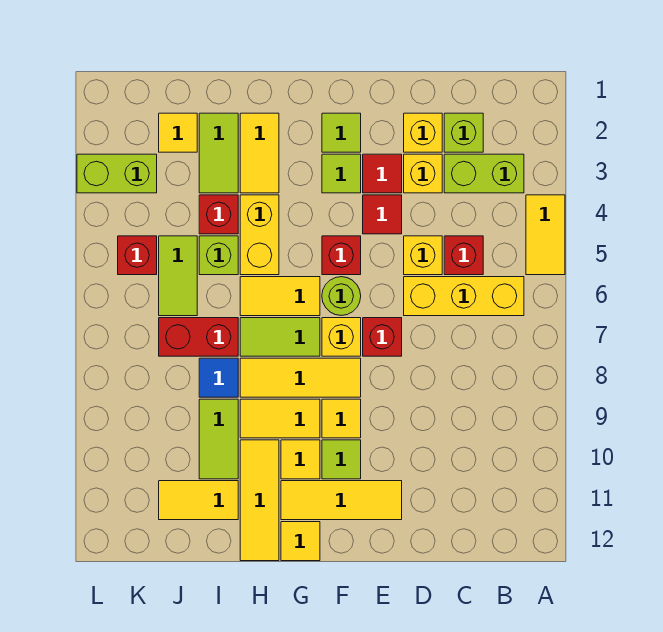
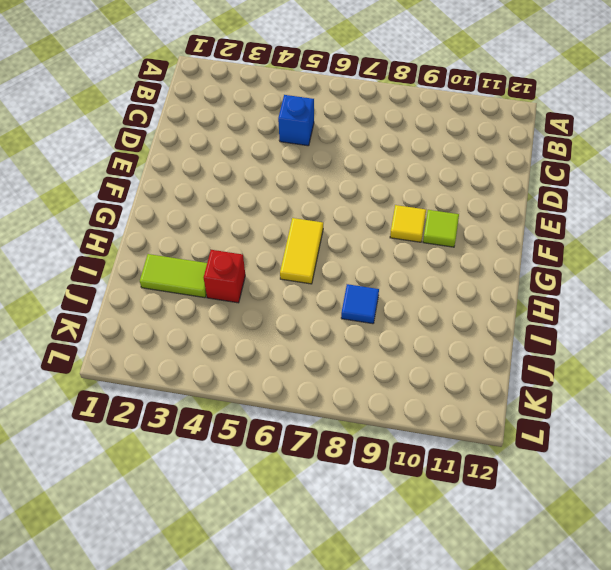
blue 1x1 brick [278,95,314,146] -> red 1x1 brick [444,236,483,275]
none -> yellow 1x2 tile [526,195,565,275]
none -> lime 1x2 brick [444,154,524,193]
none -> yellow 1x3 brick [404,277,524,316]
none -> lime 1x1 brick [444,113,483,152]

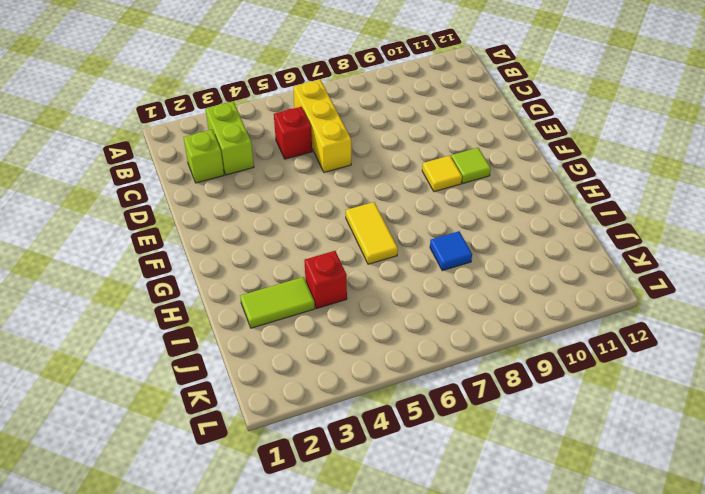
none -> yellow 1x2 tile [526,195,565,275]
none -> yellow 1x1 brick [404,113,442,152]
none -> yellow 1x1 brick [404,154,442,193]
none -> yellow 1x1 brick [404,236,442,275]

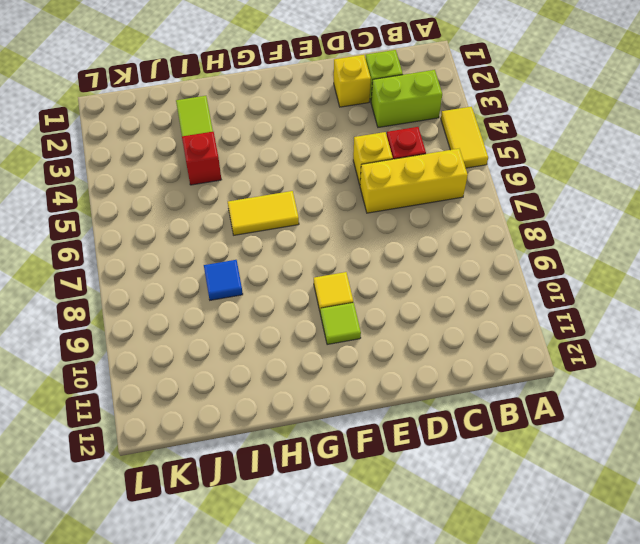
none -> yellow 1x1 brick [404,154,442,193]
none -> red 1x1 tile [363,154,402,193]
none -> red 1x1 tile [363,195,402,234]
none -> red 1x1 brick [363,318,402,356]

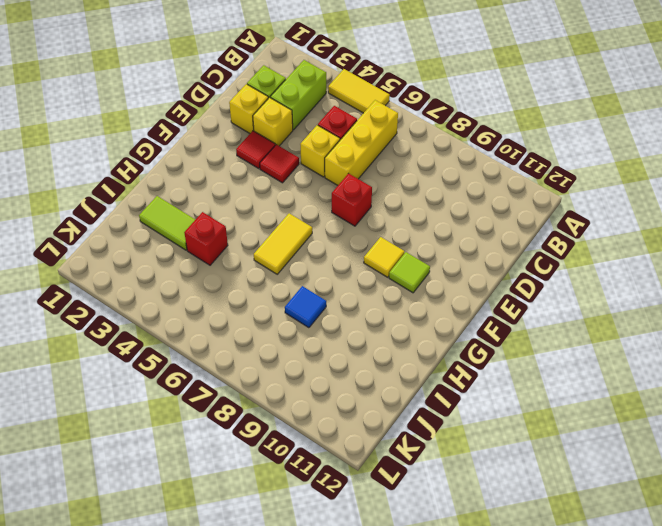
none -> yellow 1x3 tile [281,481,402,520]
none -> lime 1x1 tile [322,113,361,152]
none -> lime 1x1 tile [322,154,361,193]
none -> red 1x1 brick [322,236,361,275]

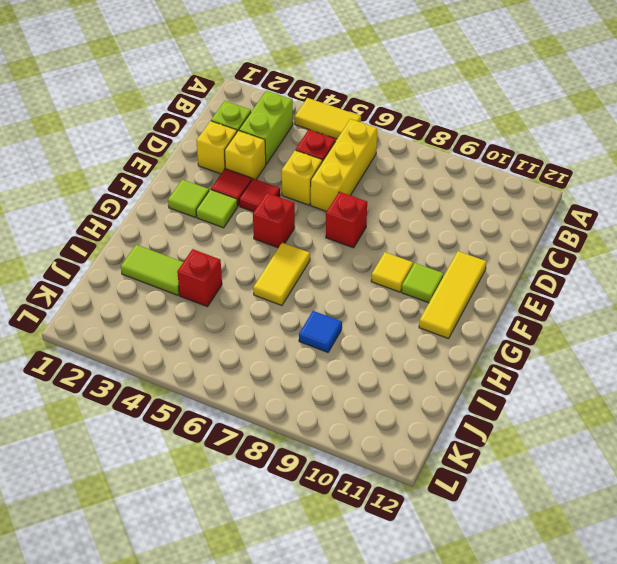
none -> lime 1x1 round brick [322,277,361,316]
none -> yellow 1x1 brick [322,318,361,356]
none -> yellow 1x3 tile [240,358,361,397]
none -> lime 1x2 tile [240,318,320,356]

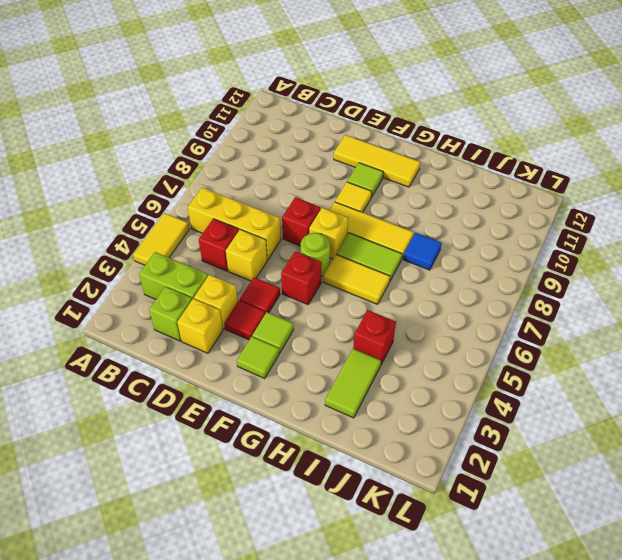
none -> yellow 1x2 tile [240,399,320,438]
none -> yellow 1x1 tile [281,440,320,479]
none -> yellow 1x1 tile [281,522,320,561]
none -> yellow 1x2 tile [240,113,279,193]

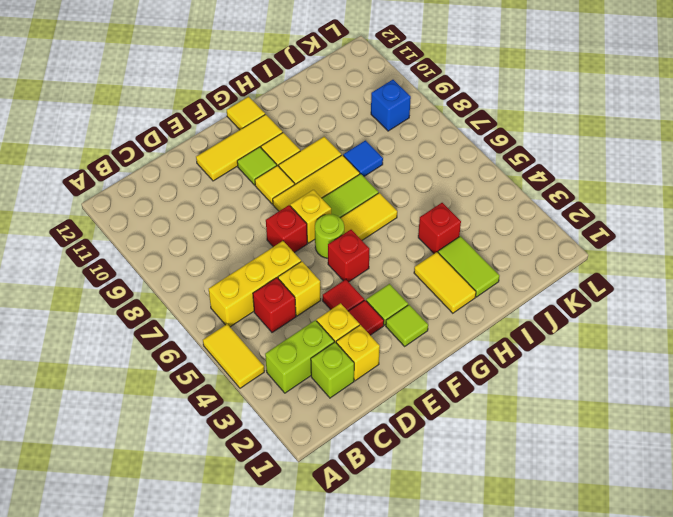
blue 1x1 brick [371,80,411,131] -> none
none -> yellow 1x2 brick [240,195,279,275]
none -> yellow 1x3 tile [240,440,279,561]
none -> lime 1x1 brick [199,236,238,275]
none -> red 1x2 brick [159,318,238,356]

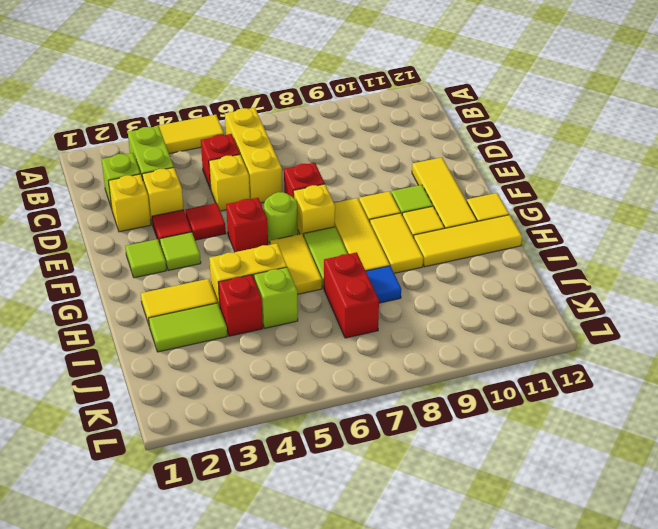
none -> lime 1x2 tile [199,399,238,479]
none -> yellow 1x2 tile [159,481,238,520]
none -> yellow 1x1 tile [159,113,197,152]
none -> lime 1x2 tile [159,236,197,316]

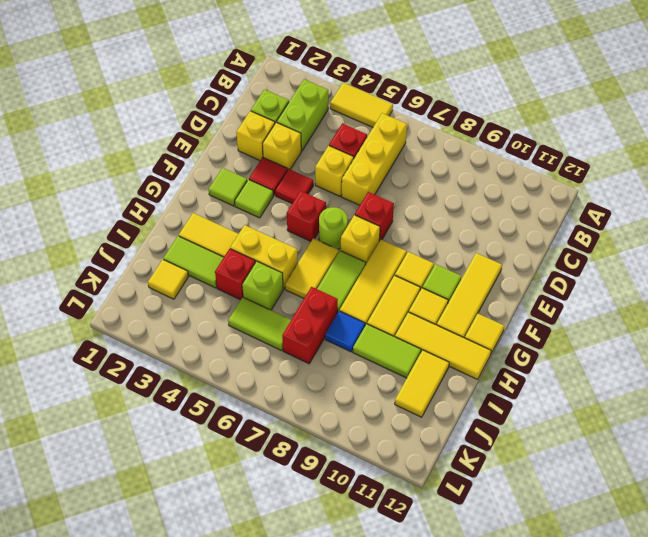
none -> lime 1x2 brick [77,154,157,193]
none -> red 1x1 brick [118,236,157,275]

